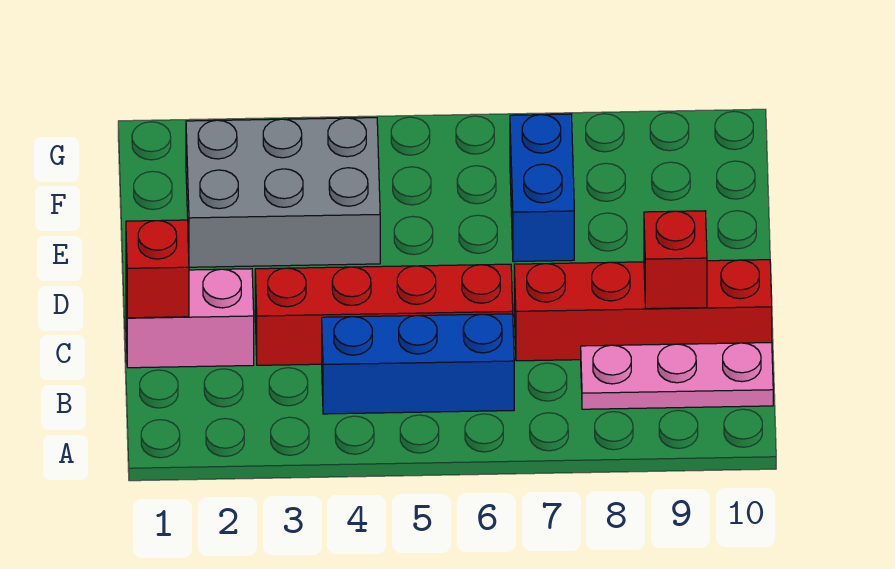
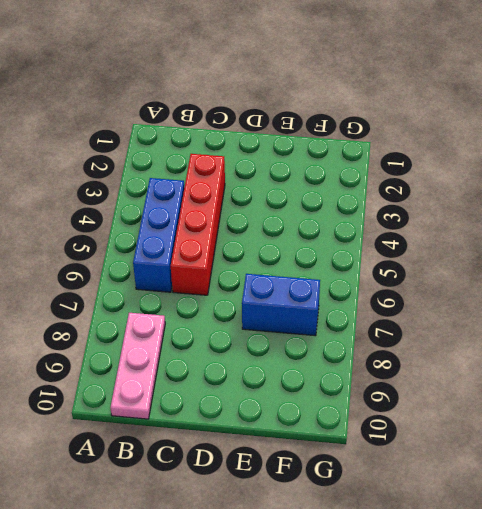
none -> pink 1x2 brick [126,269,254,368]
none -> red 1x4 brick [514,260,772,361]

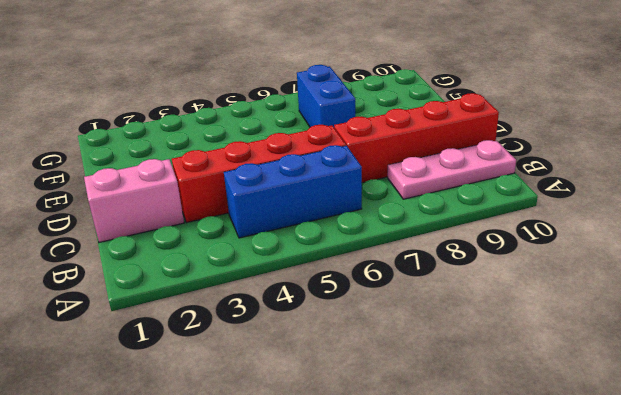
none -> grey 2x3 brick [186,118,380,267]
none -> red 1x1 brick [126,220,189,318]

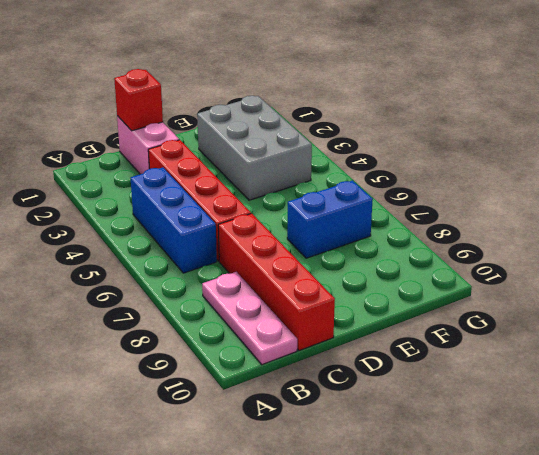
none -> red 1x1 brick [644,211,707,309]

